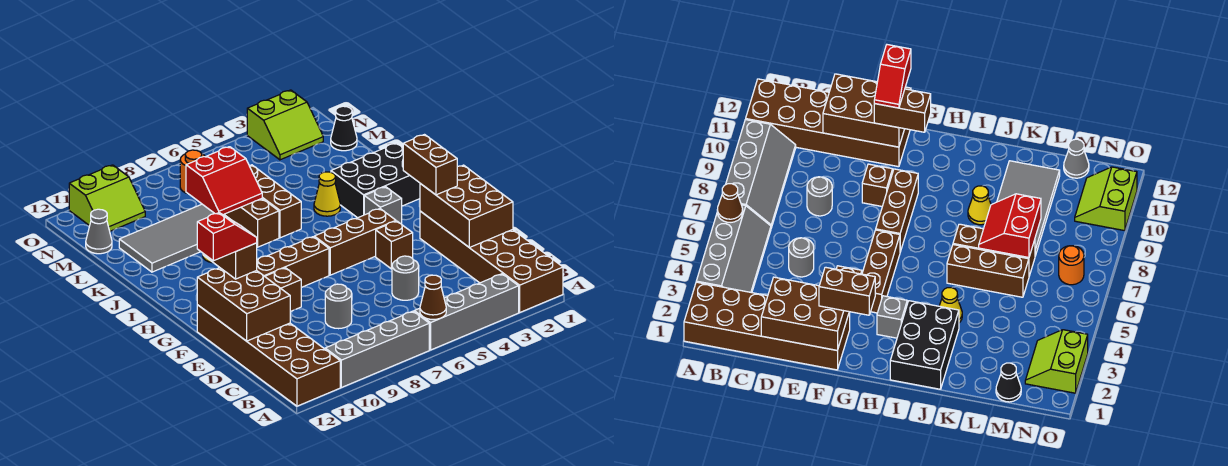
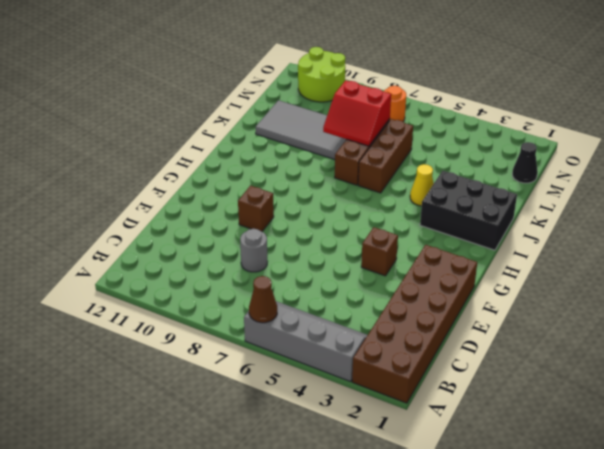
lime 2x2 round brick [298,47,345,102] -> lime 2x2 slope [69,165,145,231]
none -> grey 2x4 slope [325,311,429,387]
none -> brown 2x6 brick [197,305,340,406]
none -> grey 1x1 round brick [392,256,419,300]

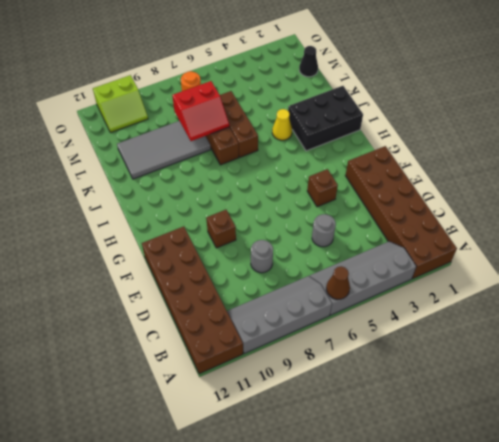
none -> brown 1x3 brick [314,209,396,275]
none -> brown 1x3 brick [257,237,329,287]
none -> grey 1x1 brick [364,187,402,224]

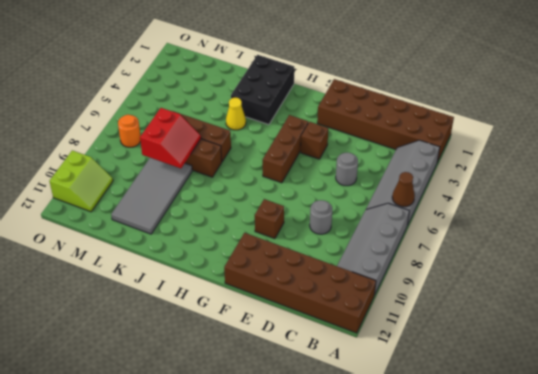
none -> brown 1x3 brick [257,237,329,287]
none -> grey 1x1 brick [364,187,402,224]
none -> yellow 1x1 cone [968,186,991,225]

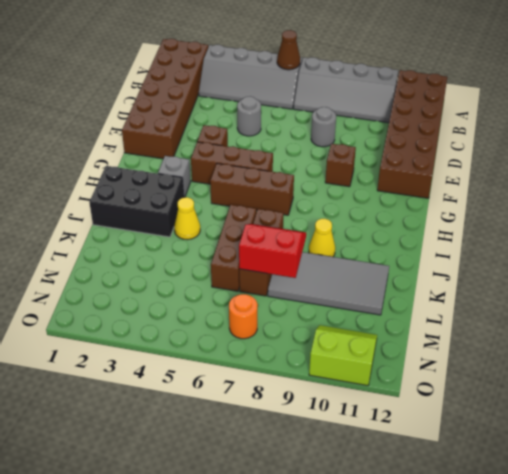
brown 1x3 brick [210,164,294,215] -> brown 1x3 brick moved to [257,237,329,287]
none -> black 1x1 cone [331,106,357,151]
none -> grey 1x1 cone [86,209,112,254]
none -> lime 2x2 slope [247,90,323,160]

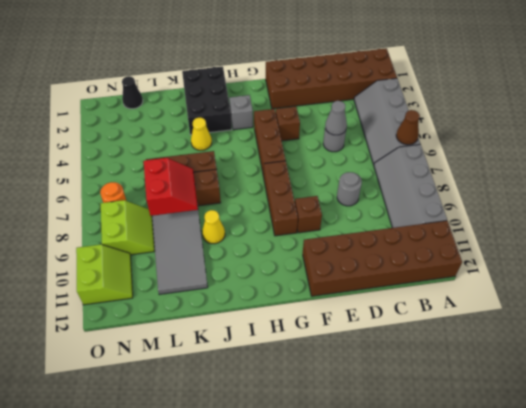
grey 1x1 cone [325,101,347,135] -> grey 1x1 cone moved to [86,209,112,254]
lime 2x2 slope [101,200,155,255] -> lime 2x2 slope moved to [247,90,323,160]
none -> brown 2x3 brick [420,165,513,247]
none -> brown 2x3 brick [197,268,290,341]
none -> brown 1x2 brick [403,135,457,195]

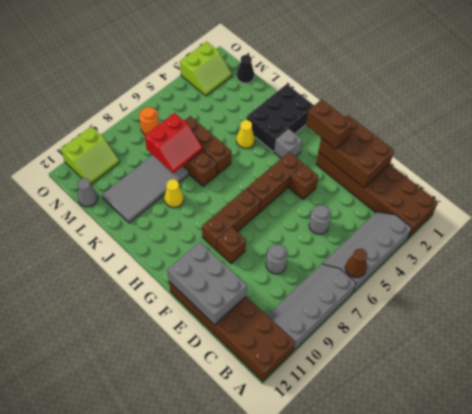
grey 2x3 brick [167,242,247,325] -> brown 2x3 brick [197,268,290,341]
none -> brown 1x2 brick [203,243,257,279]
none -> red 1x2 slope [197,213,257,261]

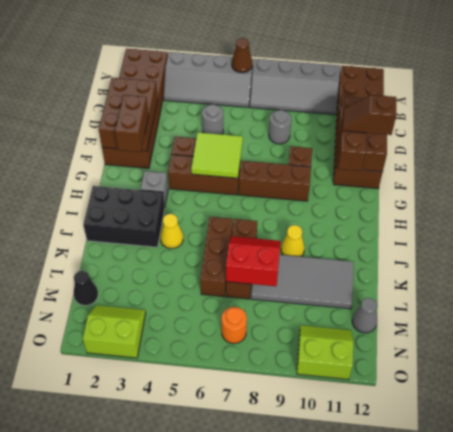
lime 2x2 tile [191,133,243,178] -> none
brown 1x2 slope [342,95,396,135] -> red 1x2 slope [197,213,257,261]

